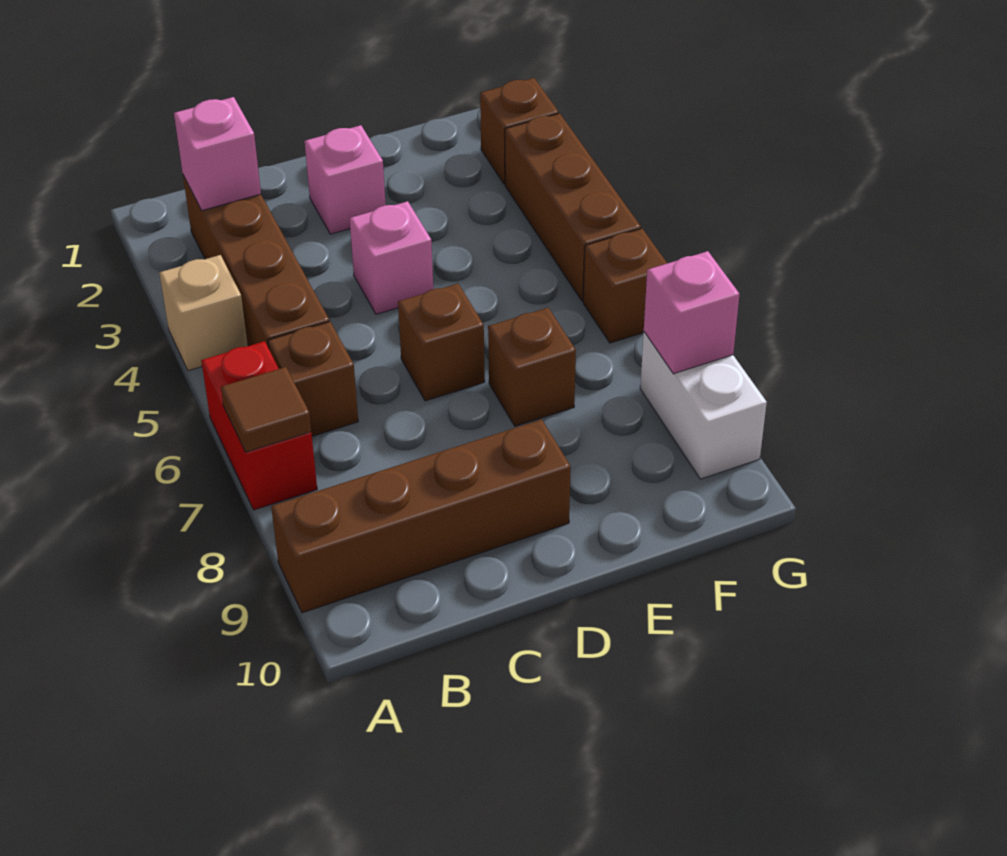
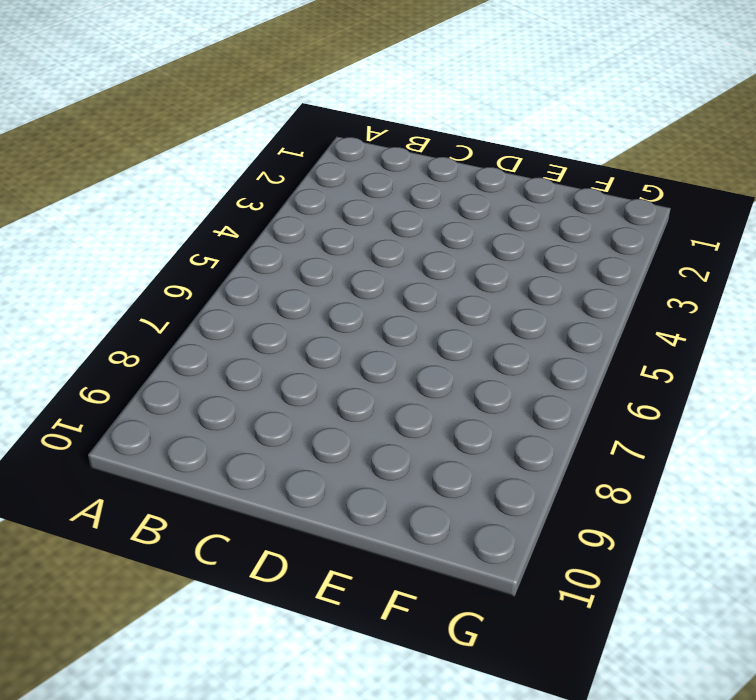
none -> tan 1x1 brick [159,255,248,371]
none -> red 1x2 brick [201,341,317,510]
none -> brown 1x4 brick [271,419,571,613]

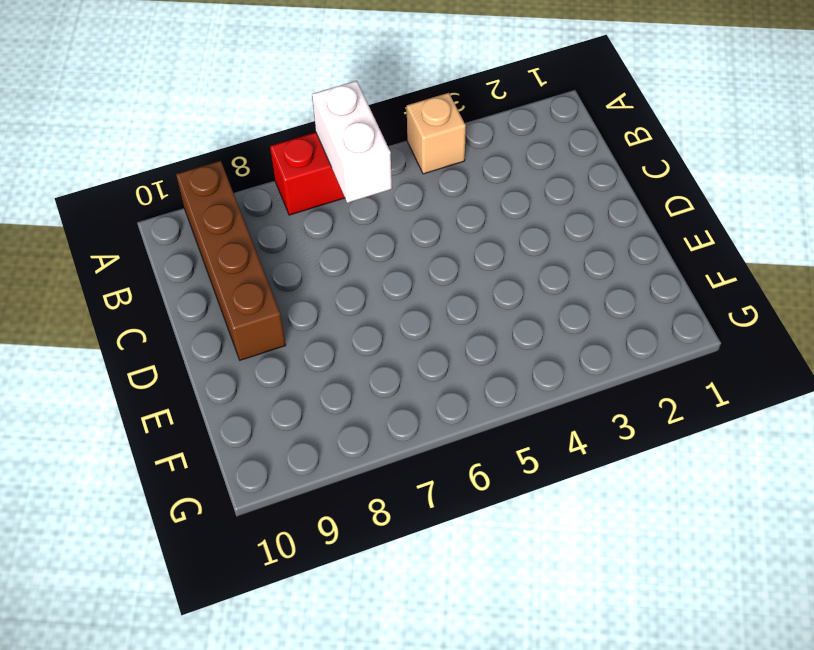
white 1x2 brick [312,81,392,203] -> white 1x2 brick turned to [640,332,767,479]
none -> brown 1x4 brick [183,175,329,348]
none -> brown 1x1 brick [268,322,358,436]
none -> pink 1x1 brick [305,125,386,234]

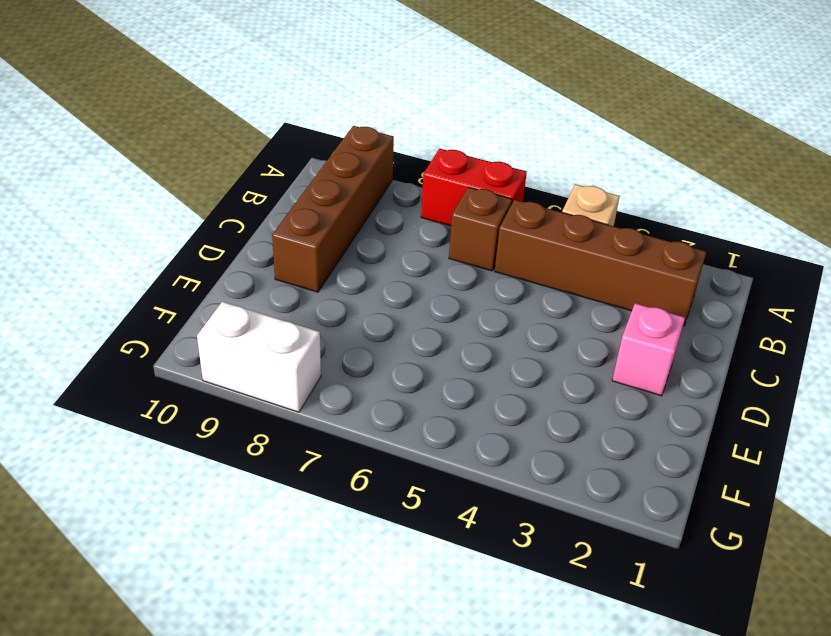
none -> pink 1x1 brick [350,201,433,314]
none -> brown 1x1 brick [398,284,485,401]
none -> brown 1x1 brick [488,308,576,426]

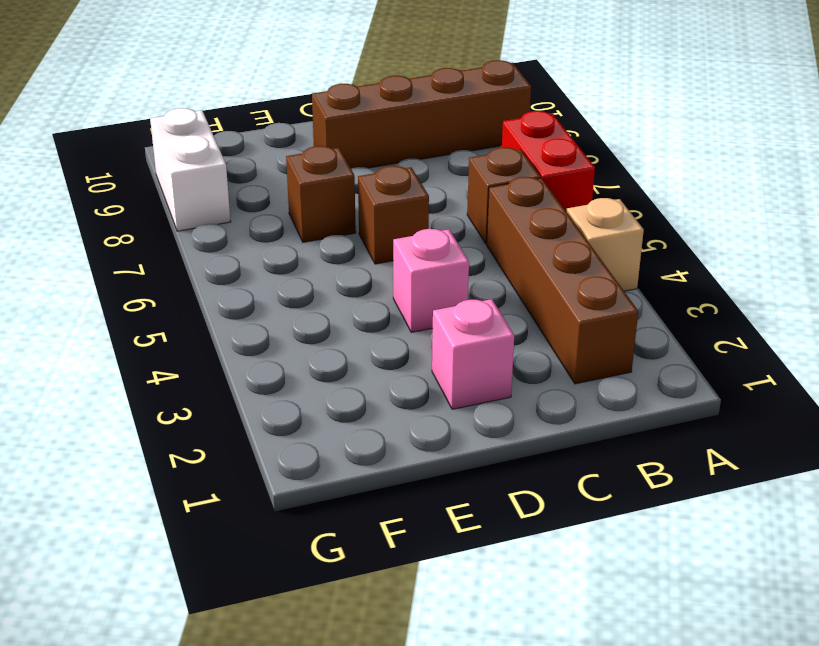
none -> brown 1x1 brick [480,78,559,184]
none -> brown 1x3 brick [505,113,641,301]
none -> brown 1x1 brick [583,229,667,343]

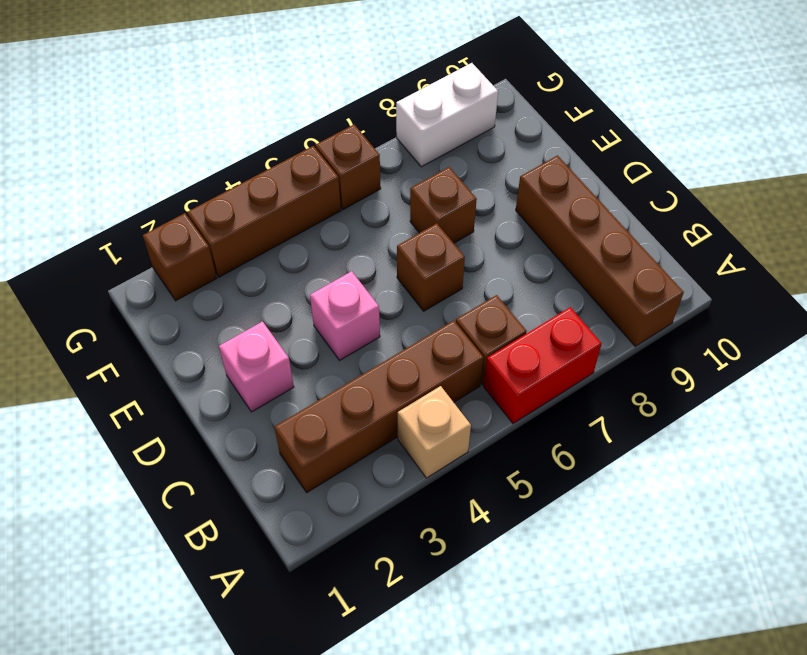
none -> brown 1x1 tile [221,367,311,452]
none -> pink 1x1 brick [174,97,261,211]
none -> pink 1x1 brick [644,251,739,374]

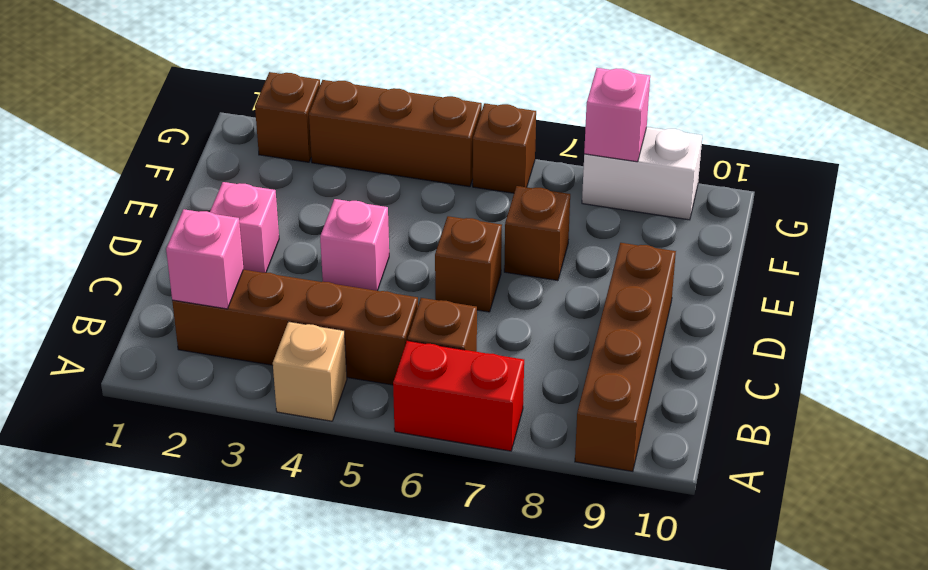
none -> brown 1x1 tile [221,367,311,452]

